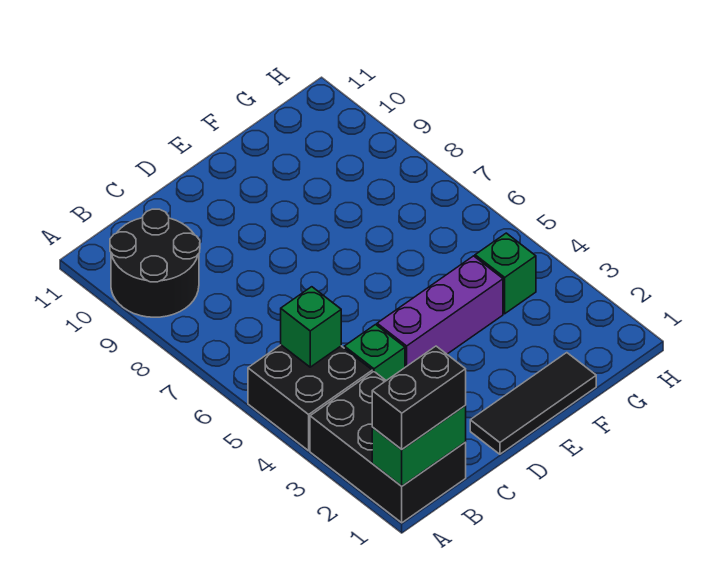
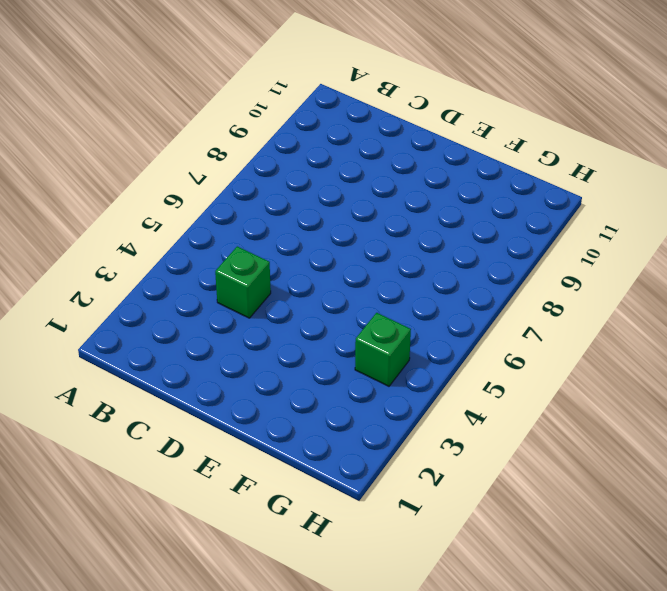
none -> black 2x3 brick [310,372,466,523]
none -> black 2x2 brick [248,345,372,451]

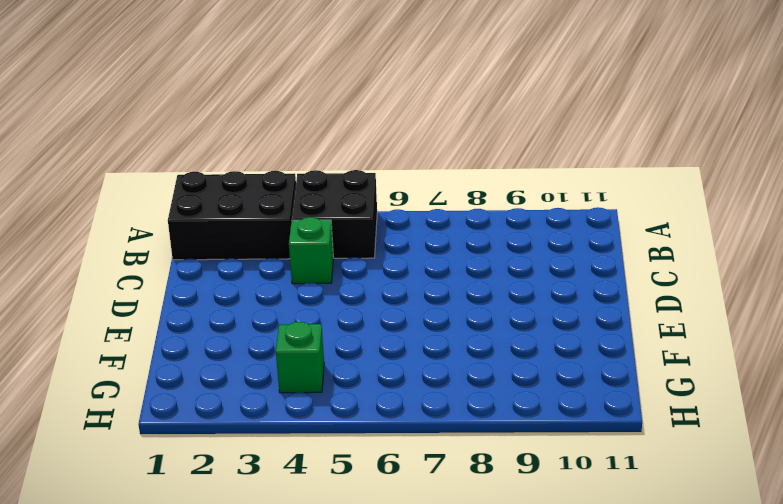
none -> black 2x2 round brick [110,209,200,317]
none -> black 1x3 tile [470,353,596,454]

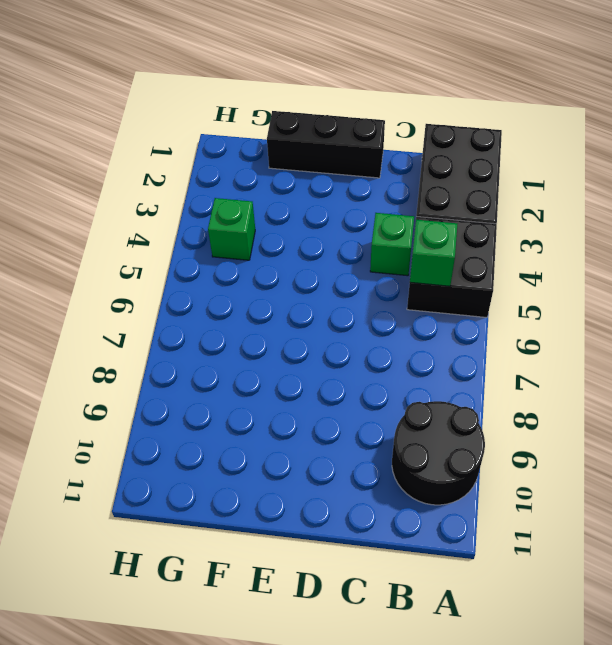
black 1x3 brick [267,111,385,178] -> black 1x3 tile [470,353,596,454]
none -> purple 1x3 brick [377,256,503,367]
none -> green 1x2 brick [372,406,466,486]

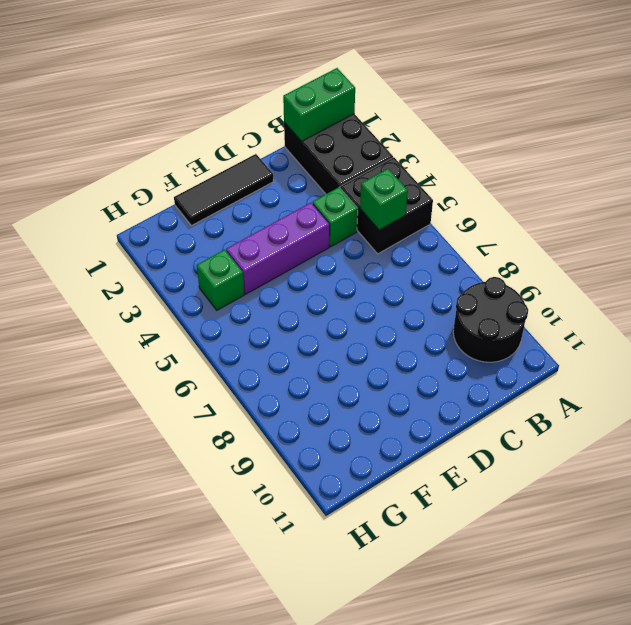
none -> black 1x2 brick [372,346,466,449]

